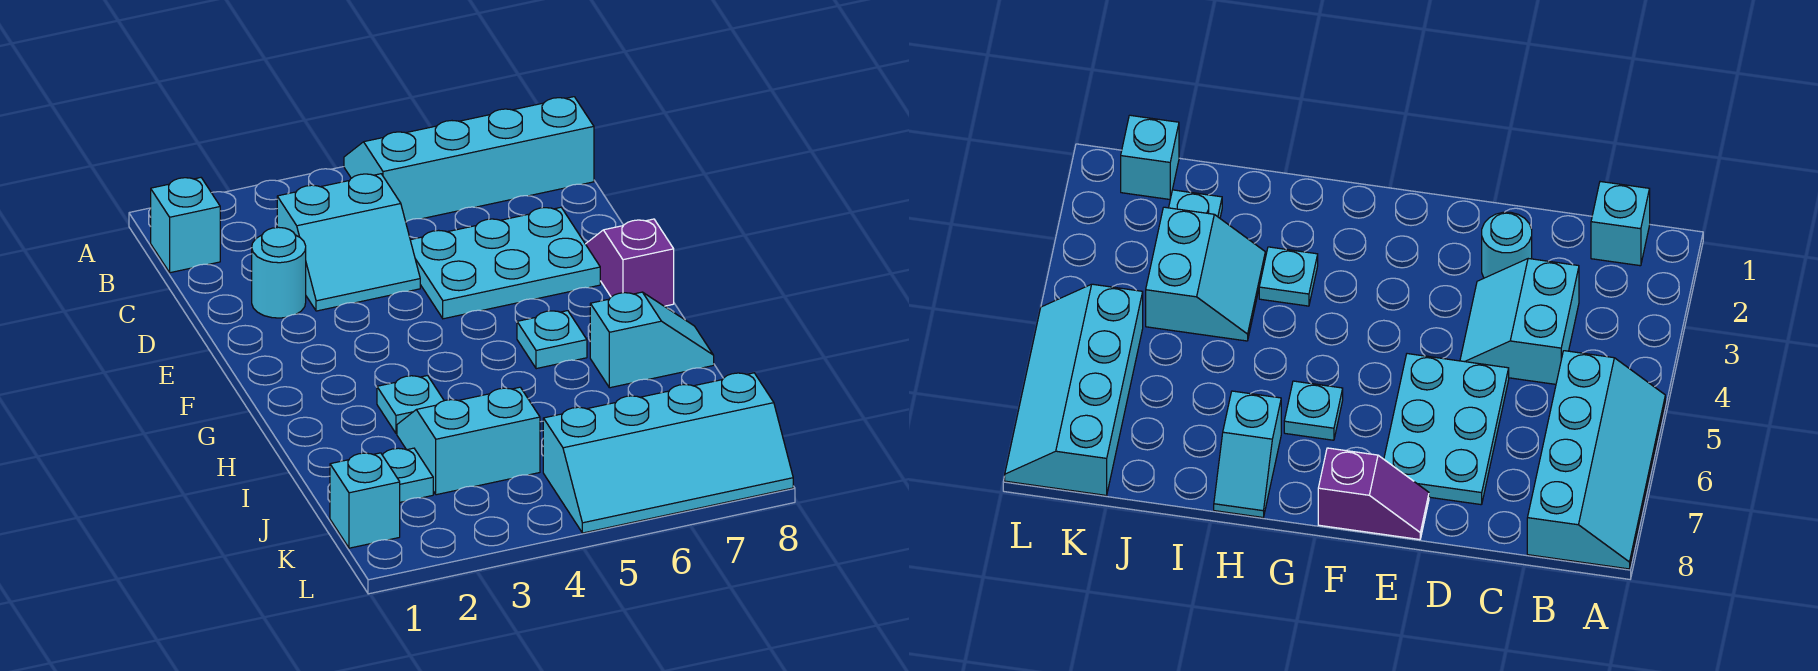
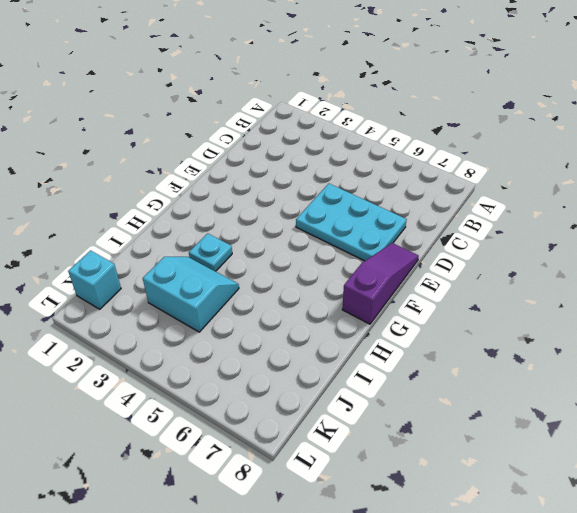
purple 1x3 slope [342,243,419,324] -> purple 1x2 slope [586,219,674,306]
none -> cyan 2x4 slope [344,97,594,222]
none -> cyan 1x1 brick [151,178,220,273]
none -> cyan 2x2 slope [277,174,420,311]

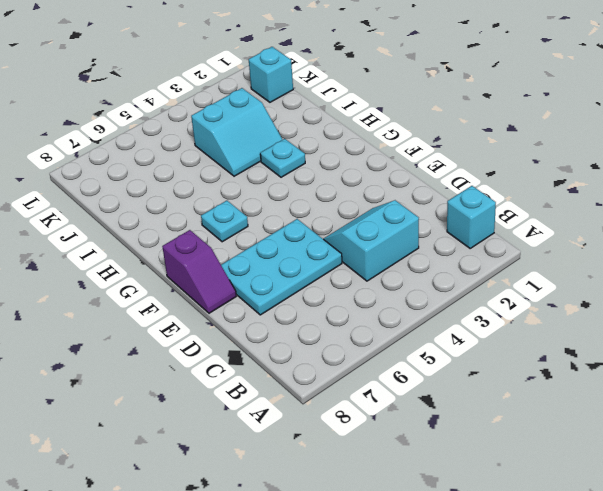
none -> cyan 2x4 slope [344,97,594,222]
none -> cyan 1x1 round brick [252,227,306,318]
none -> cyan 1x2 slope [590,292,714,388]

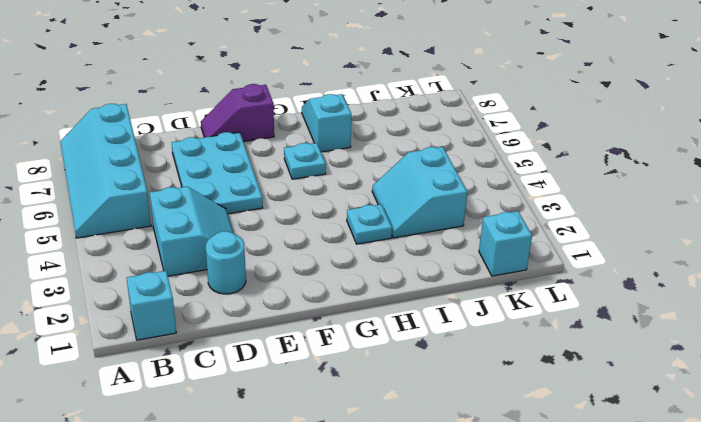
none -> cyan 1x1 plate [383,448,433,502]
none -> cyan 2x4 slope [543,373,793,533]

